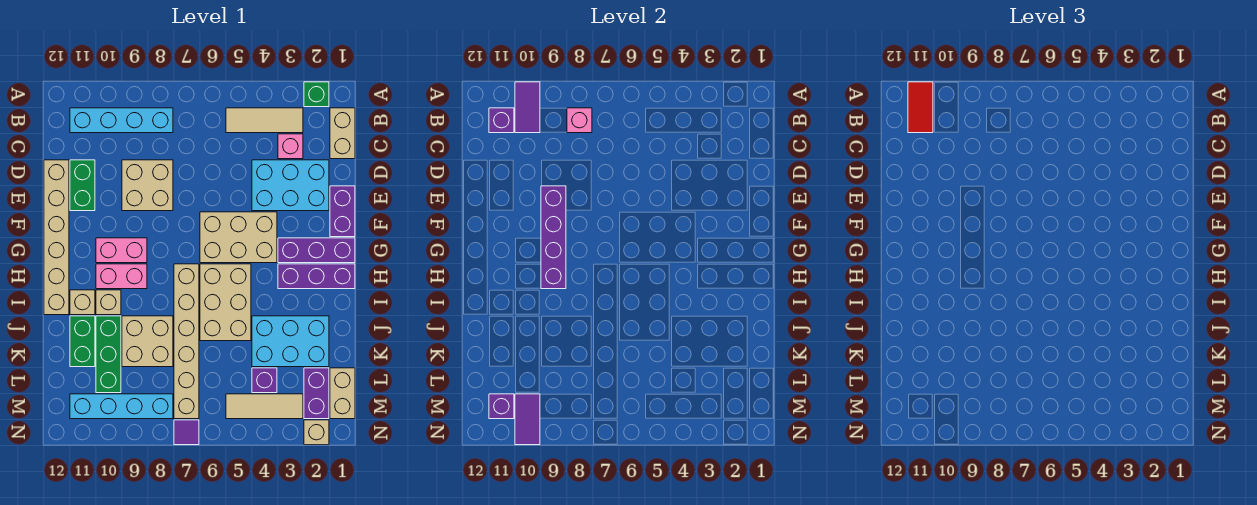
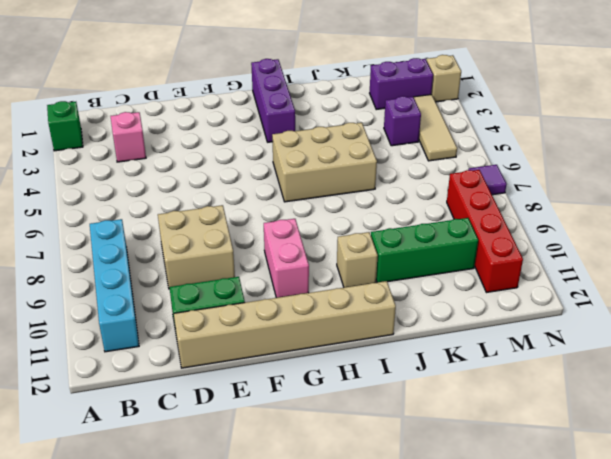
red 1x4 brick [447,170,523,293] -> cyan 1x4 brick [70,394,173,419]
none -> tan 1x2 brick [330,108,355,159]
none -> tan 1x3 tile [226,108,303,133]
none -> cyan 2x3 brick [252,160,329,211]
none -> purple 1x2 brick [330,186,355,237]

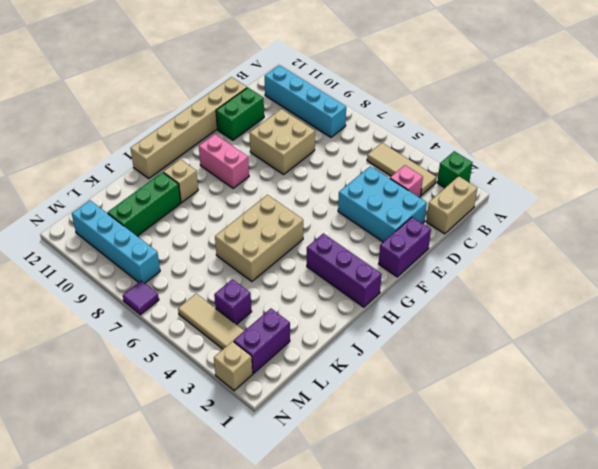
none -> tan 2x3 brick [200,212,277,263]
none -> purple 1x3 brick [278,238,355,263]
none -> tan 1x6 brick [174,264,199,419]
none -> pink 1x2 brick [96,264,147,289]

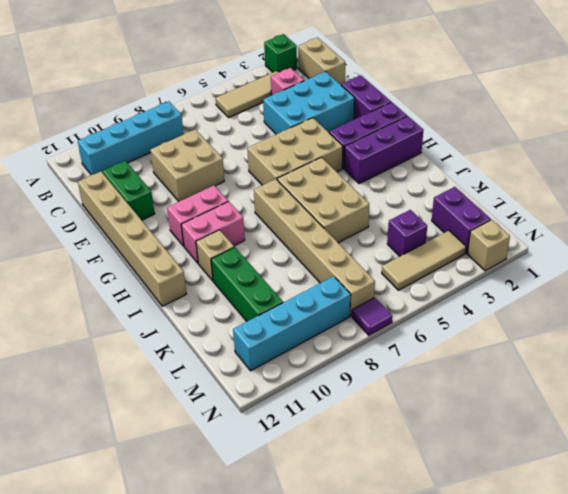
none -> tan 1x1 brick [70,290,95,315]
none -> cyan 2x3 brick [252,316,329,367]
none -> tan 2x2 brick [122,316,173,367]
none -> green 1x2 brick [70,316,95,367]

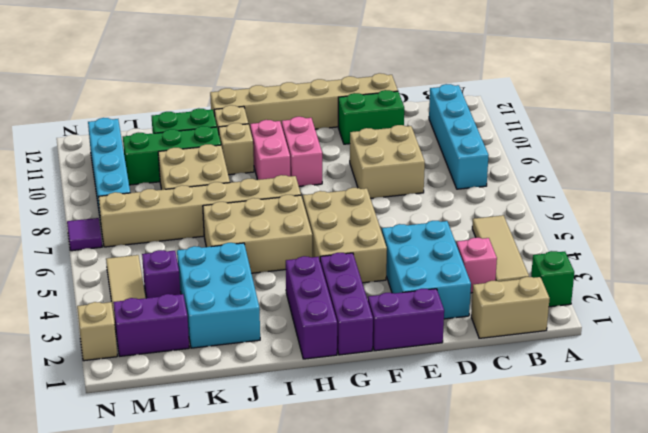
none -> tan 1x2 brick [330,368,355,419]
none -> purple 1x2 tile [515,82,540,133]
none -> pink 1x1 brick [567,108,592,133]
none -> purple 1x1 brick [489,108,514,133]

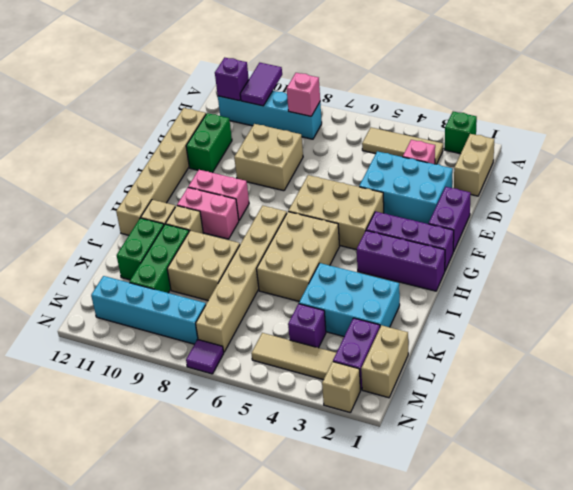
none -> purple 1x4 brick [541,186,566,289]
none -> purple 1x2 tile [515,394,540,445]
none -> purple 1x1 brick [489,394,514,419]
none -> red 1x2 tile [908,82,933,133]

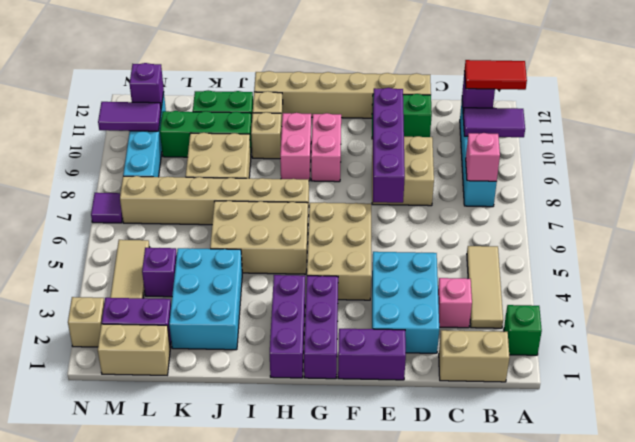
purple 1x4 brick [373,88,405,203] -> purple 1x4 brick turned to [541,186,566,289]

